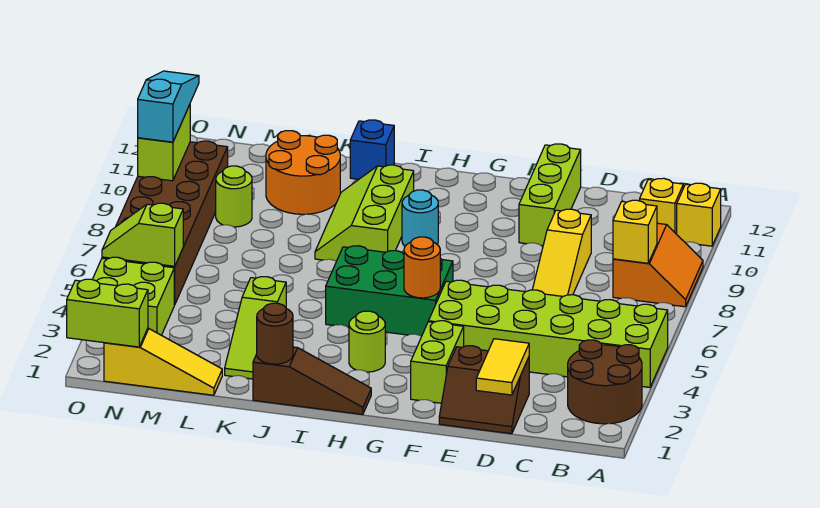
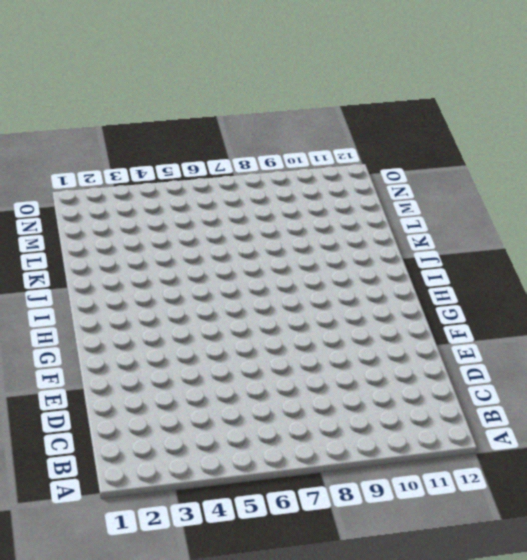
none -> brown 2x2 round brick [568,340,642,424]
none -> lime 2x6 brick [429,280,668,387]
none -> orange 2x2 slope [613,223,703,307]

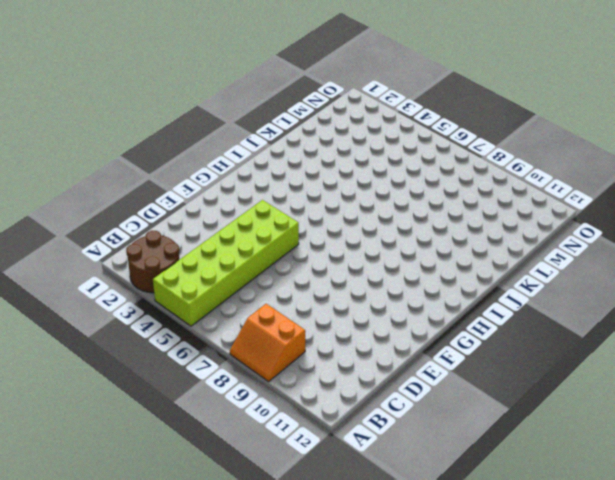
none -> yellow 1x1 brick [677,183,721,246]
none -> yellow 1x1 brick [640,178,683,234]
none -> brown 2x2 slope [439,346,529,434]

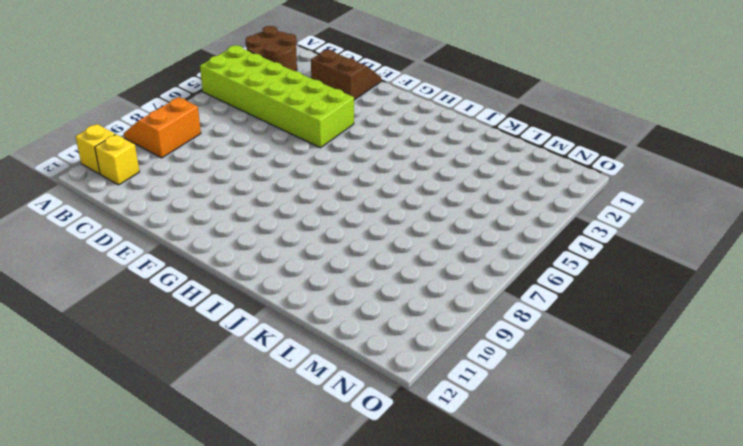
none -> yellow 1x3 slope [532,209,591,296]
none -> lime 1x3 brick [519,144,581,246]
none -> lime 1x2 brick [411,321,464,403]

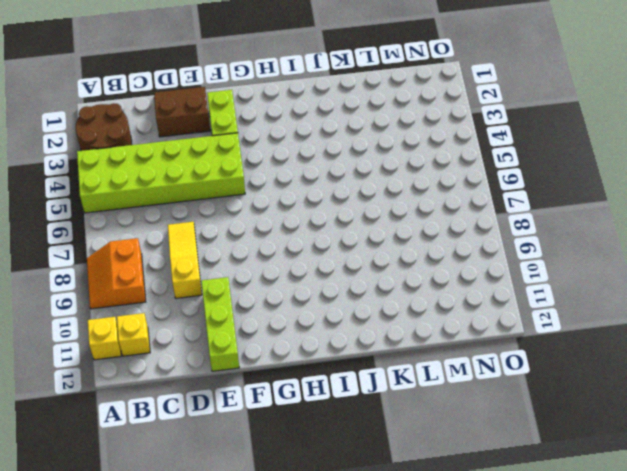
none -> green 2x3 brick [326,246,453,336]
none -> brown 1x3 slope [253,347,371,414]
none -> lime 1x1 round brick [349,311,385,372]

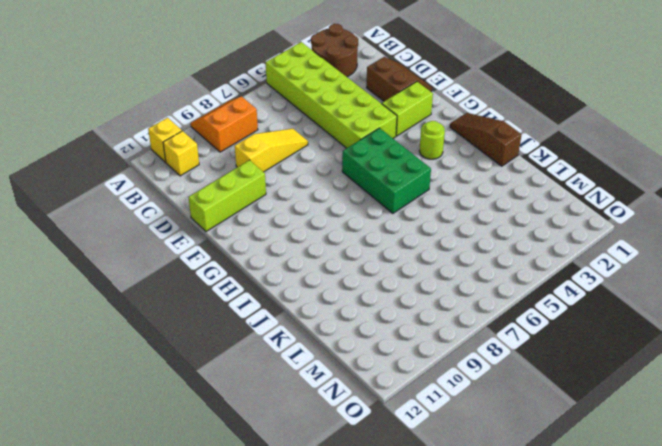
none -> cyan 1x1 round brick [402,190,438,246]
none -> lime 2x3 slope [315,165,414,261]
none -> blue 1x1 brick [350,120,394,179]

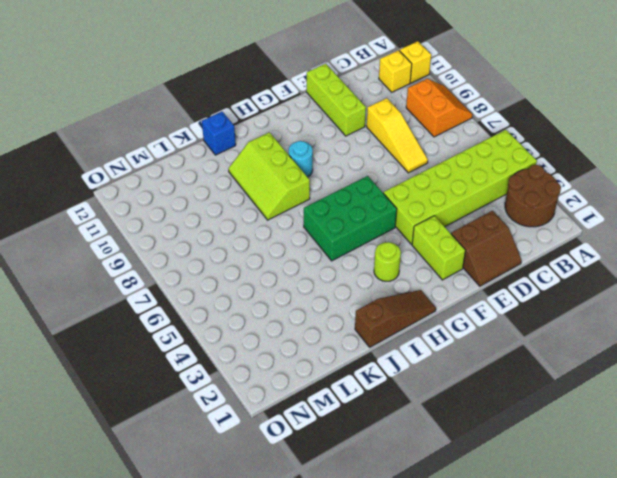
none -> lime 1x3 slope [225,277,286,379]
none -> orange 2x2 round brick [266,131,340,214]
none -> yellow 1x3 slope [104,328,222,395]

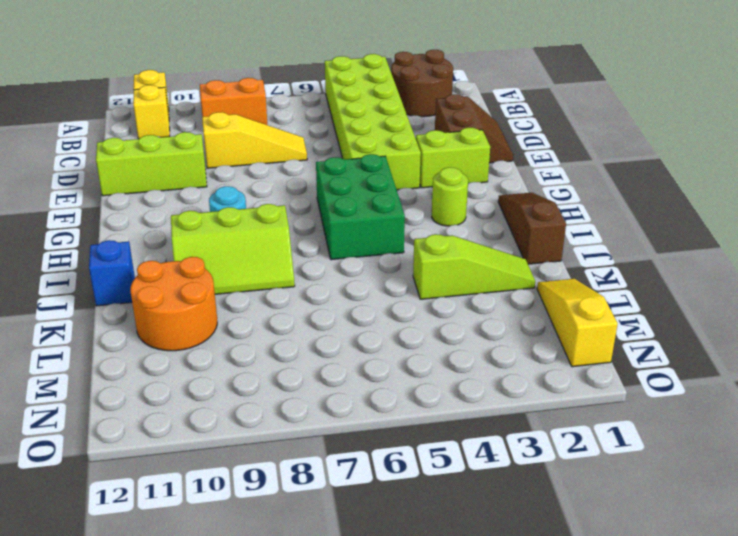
none -> lime 1x1 round brick [216,166,252,227]
none -> lime 2x2 brick [92,257,174,335]
none -> brown 2x6 brick [102,141,228,305]

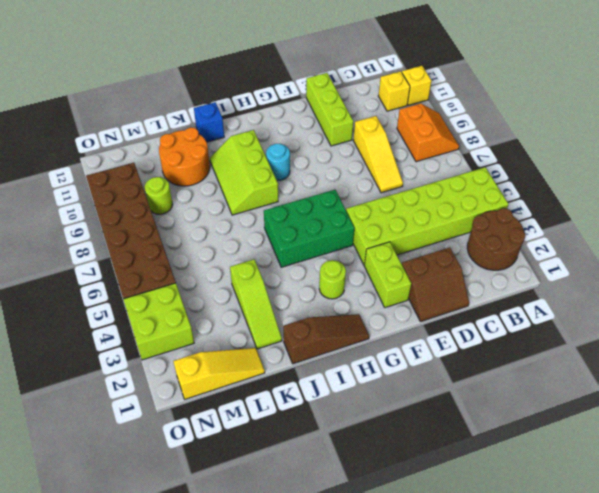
none -> yellow 1x1 brick [613,200,657,263]
none -> yellow 1x2 tile [476,339,529,395]
none -> orange 1x1 round brick [404,237,440,298]

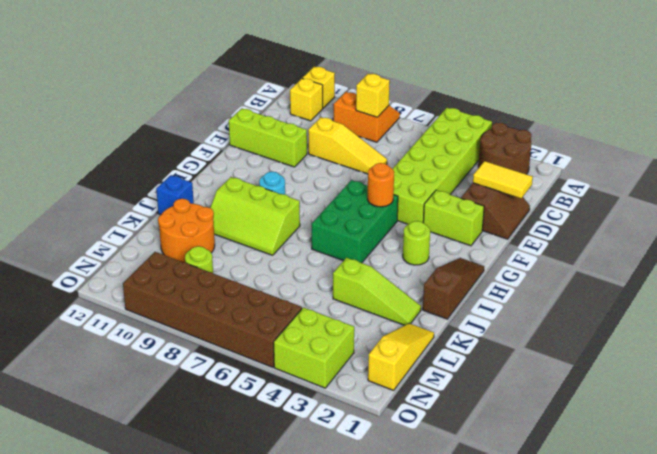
none -> brown 1x1 round brick [257,303,293,364]
none -> lime 1x2 brick [67,279,148,347]
none -> lime 1x2 slope [102,203,183,266]

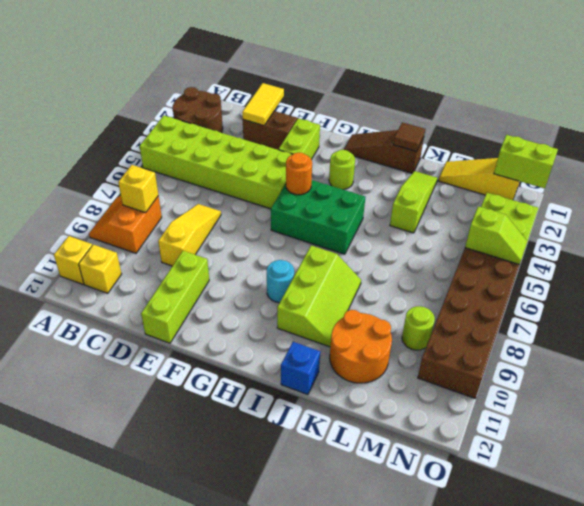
brown 1x1 tile [393,122,425,151] -> brown 1x1 round brick [257,303,293,364]
none -> lime 1x2 brick [138,105,190,181]
none -> cyan 1x3 slope [138,71,199,142]

